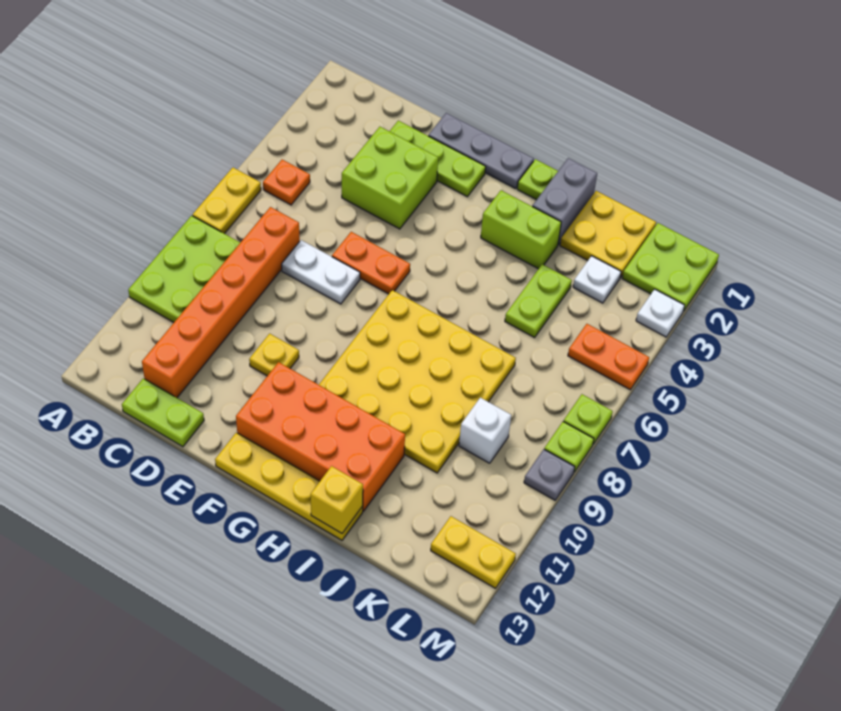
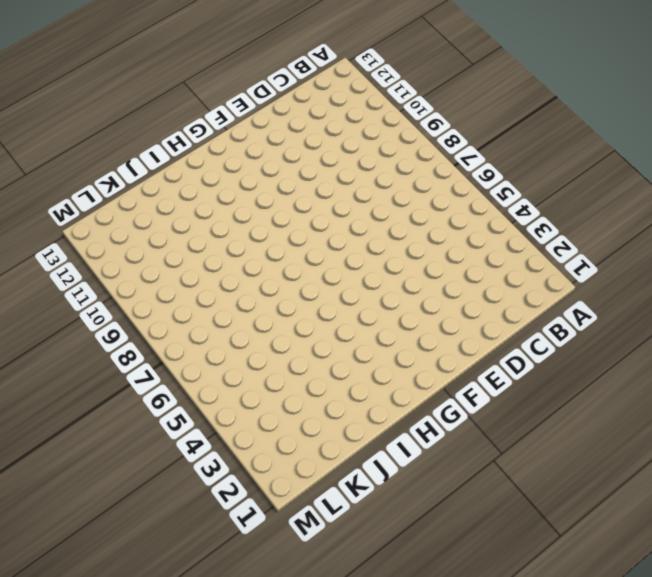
none -> yellow 1x2 plate [193,168,261,234]
none -> lime 2x3 plate [128,216,240,322]
none -> orange 1x1 plate [263,160,310,205]

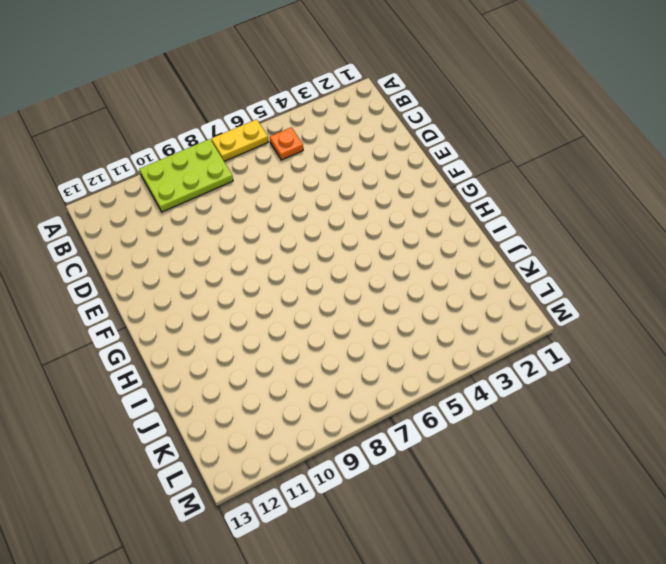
none -> orange 1x6 brick [142,207,300,398]
none -> lime 1x2 plate [122,378,204,447]
none -> lime 1x3 plate [390,120,486,197]

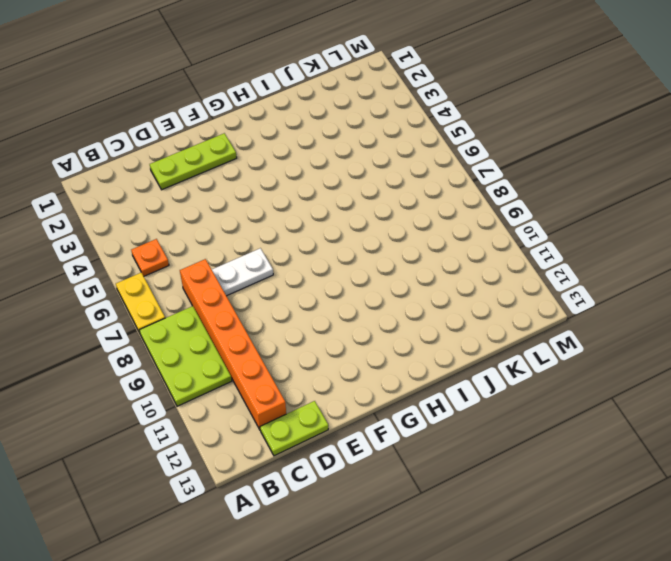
none -> lime 2x2 brick [342,127,438,229]
none -> grey 1x3 plate [428,113,534,189]
none -> orange 1x2 plate [332,232,410,294]

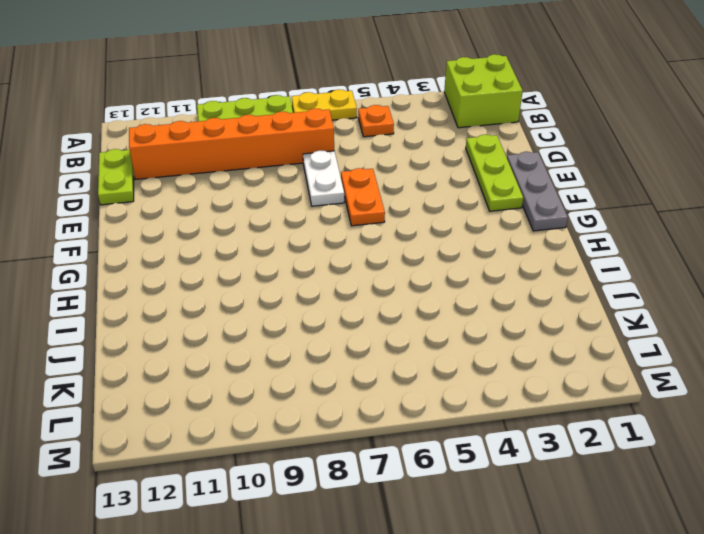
lime 2x2 brick [444,54,523,128] -> lime 2x2 brick moved to [342,127,438,229]
none -> yellow 1x1 plate [249,334,299,376]
none -> orange 2x4 brick [236,362,405,511]
none -> yellow 1x4 plate [215,433,363,540]

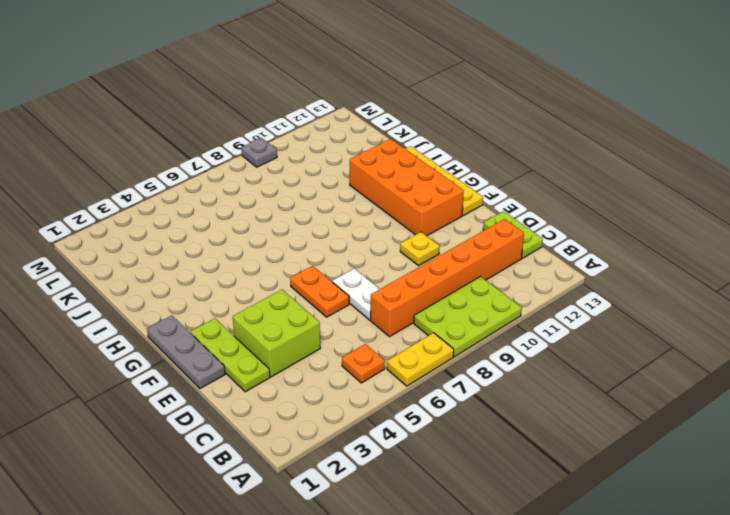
none -> yellow 4x4 plate [319,290,516,473]
none -> lime 1x1 plate [517,159,558,200]
none -> lime 1x2 brick [481,190,561,269]

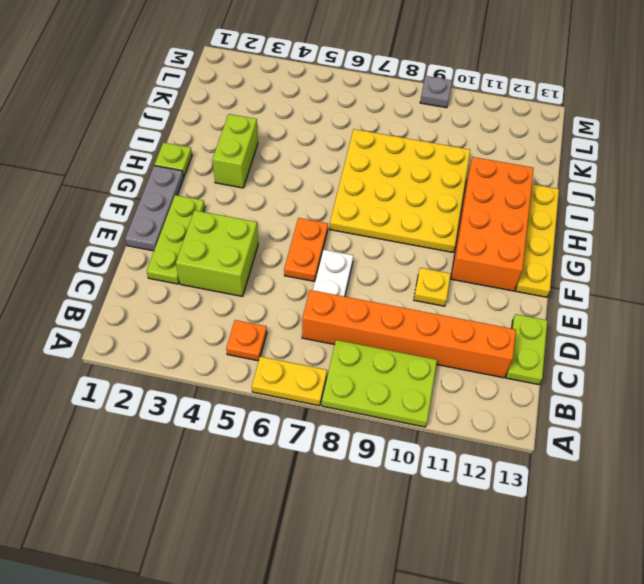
none -> grey 1x2 brick [532,158,597,245]
none -> yellow 2x2 plate [560,191,656,278]
none -> lime 1x2 plate [505,264,572,338]

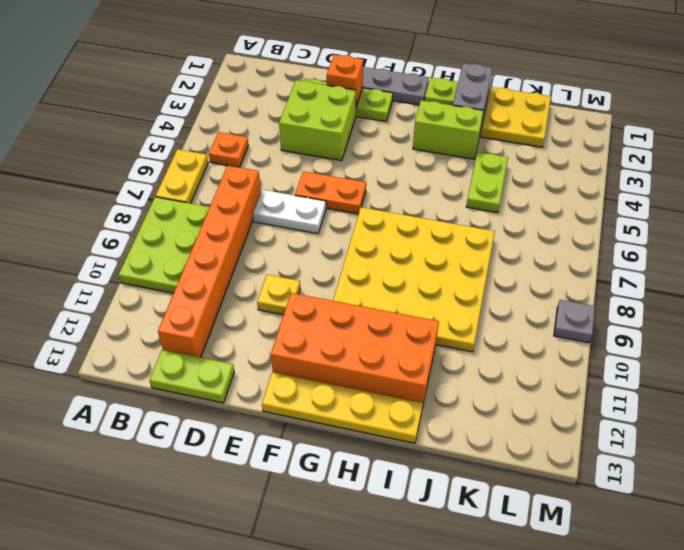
orange 1x1 brick [327,55,363,106] -> none
none -> white 1x1 plate [573,256,621,303]
none -> white 1x1 brick [459,398,511,463]
none -> lime 2x2 plate [622,223,719,311]

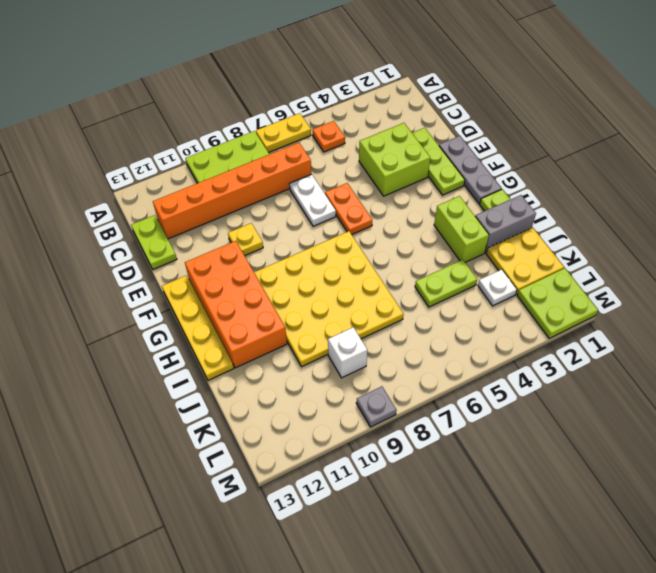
none -> orange 1x2 plate [568,324,649,390]
none -> yellow 1x2 plate [431,516,516,588]
none -> white 1x1 plate [636,289,685,337]

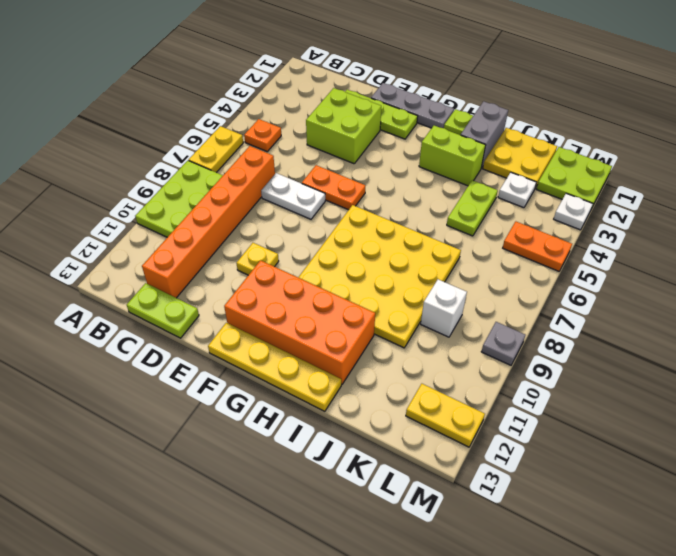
none -> lime 1x1 plate [563,394,613,444]
none -> lime 1x1 plate [544,422,594,472]
none -> yellow 1x1 brick [311,466,363,533]

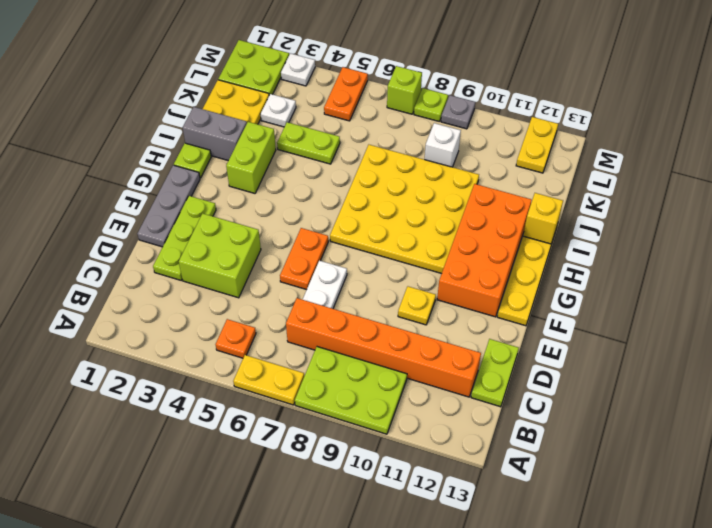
lime 1x1 brick [387,66,422,114] -> lime 1x1 plate [563,394,613,444]

